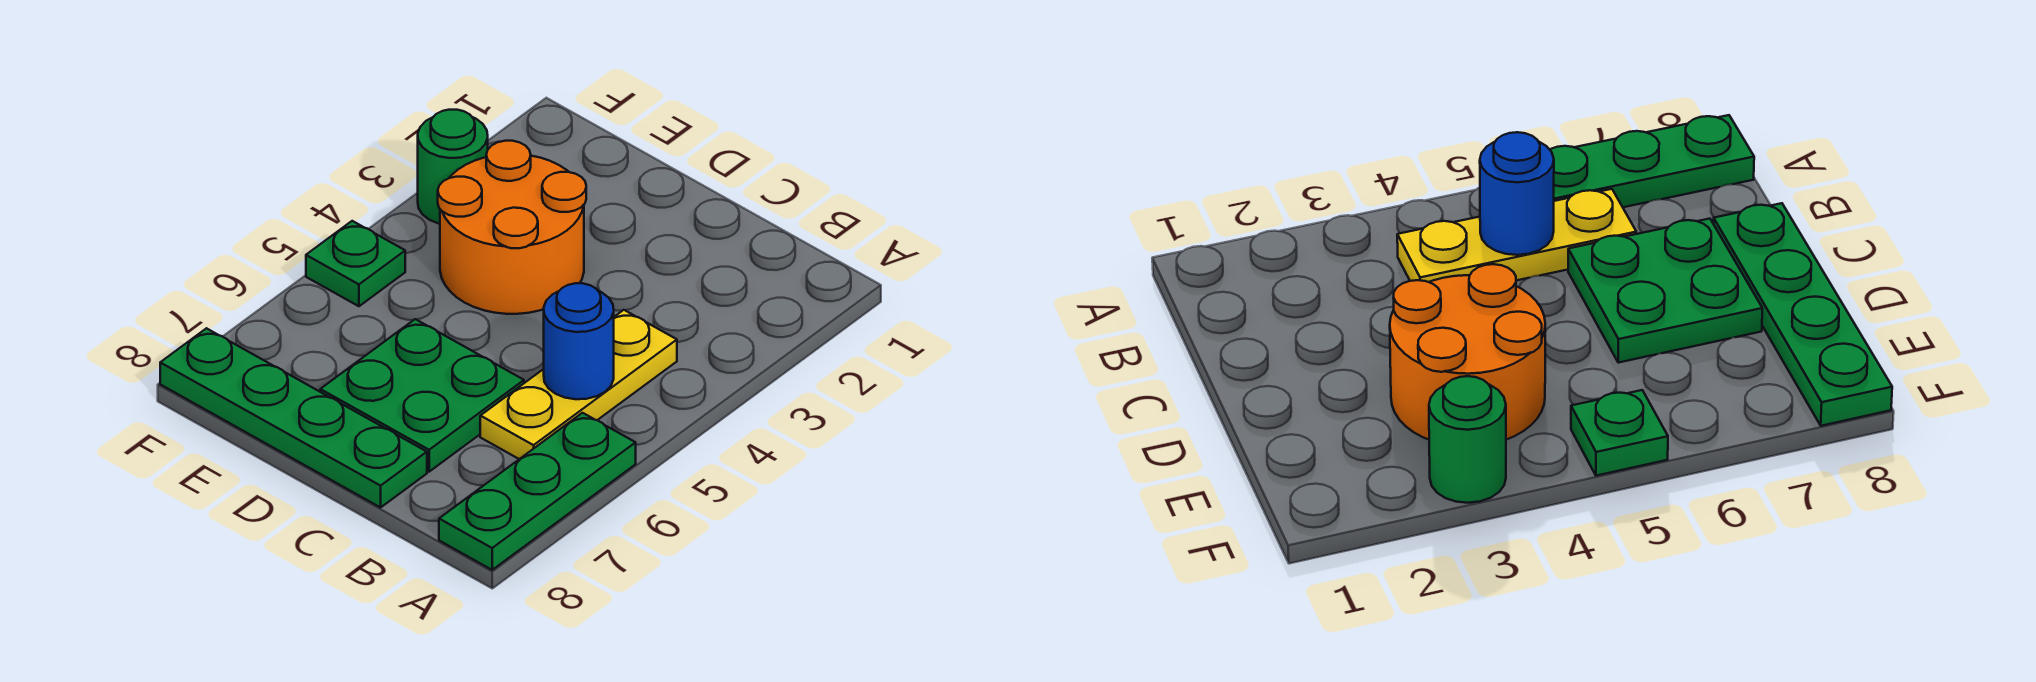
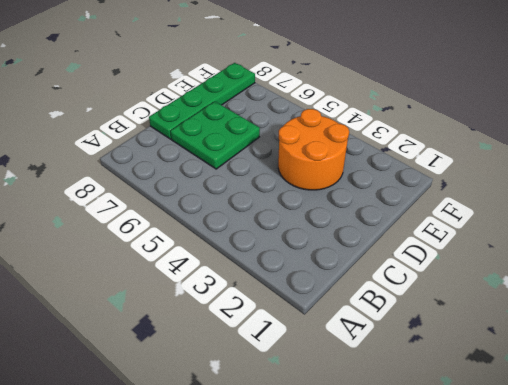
none -> green 1x3 plate [439,413,636,570]
none -> yellow 1x3 plate [480,310,677,459]

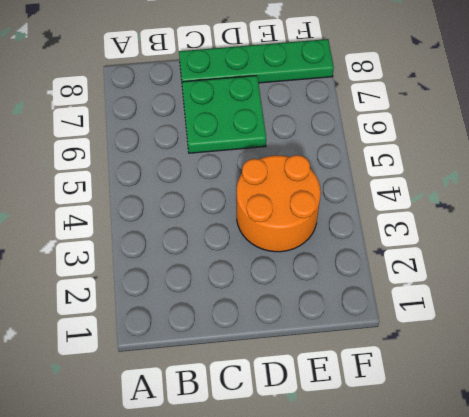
none -> green 1x3 plate [439,413,636,570]
none -> yellow 1x3 plate [480,310,677,459]

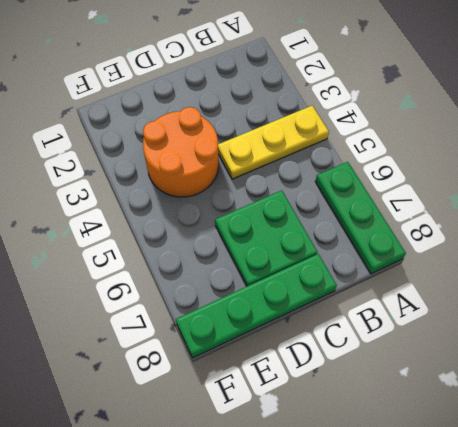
yellow 1x3 plate [218,106,329,179] -> yellow 1x3 plate turned to [480,310,677,459]
none -> green 1x1 round brick [418,110,488,224]
none -> green 1x1 plate [306,221,405,306]

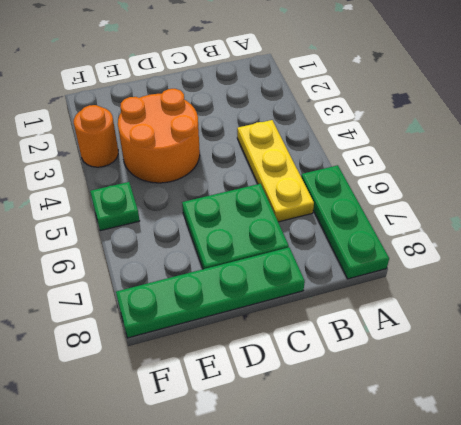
orange 1x1 round brick [74,105,118,167] -> green 1x1 round brick [418,110,488,224]
none -> blue 1x1 round brick [544,283,614,399]

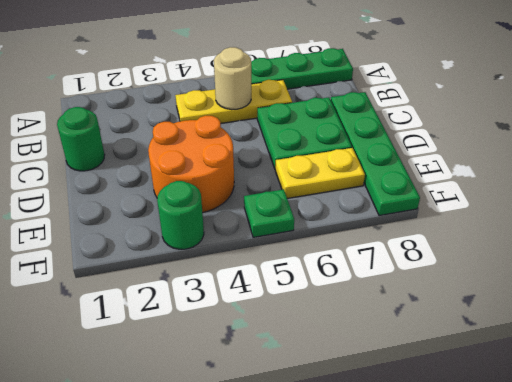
tan 1x1 round brick [214,47,251,110] -> blue 1x1 round brick [544,283,614,399]
green 1x1 round brick [57,107,105,171] -> none
yellow 1x2 plate [275,148,365,198] -> none

